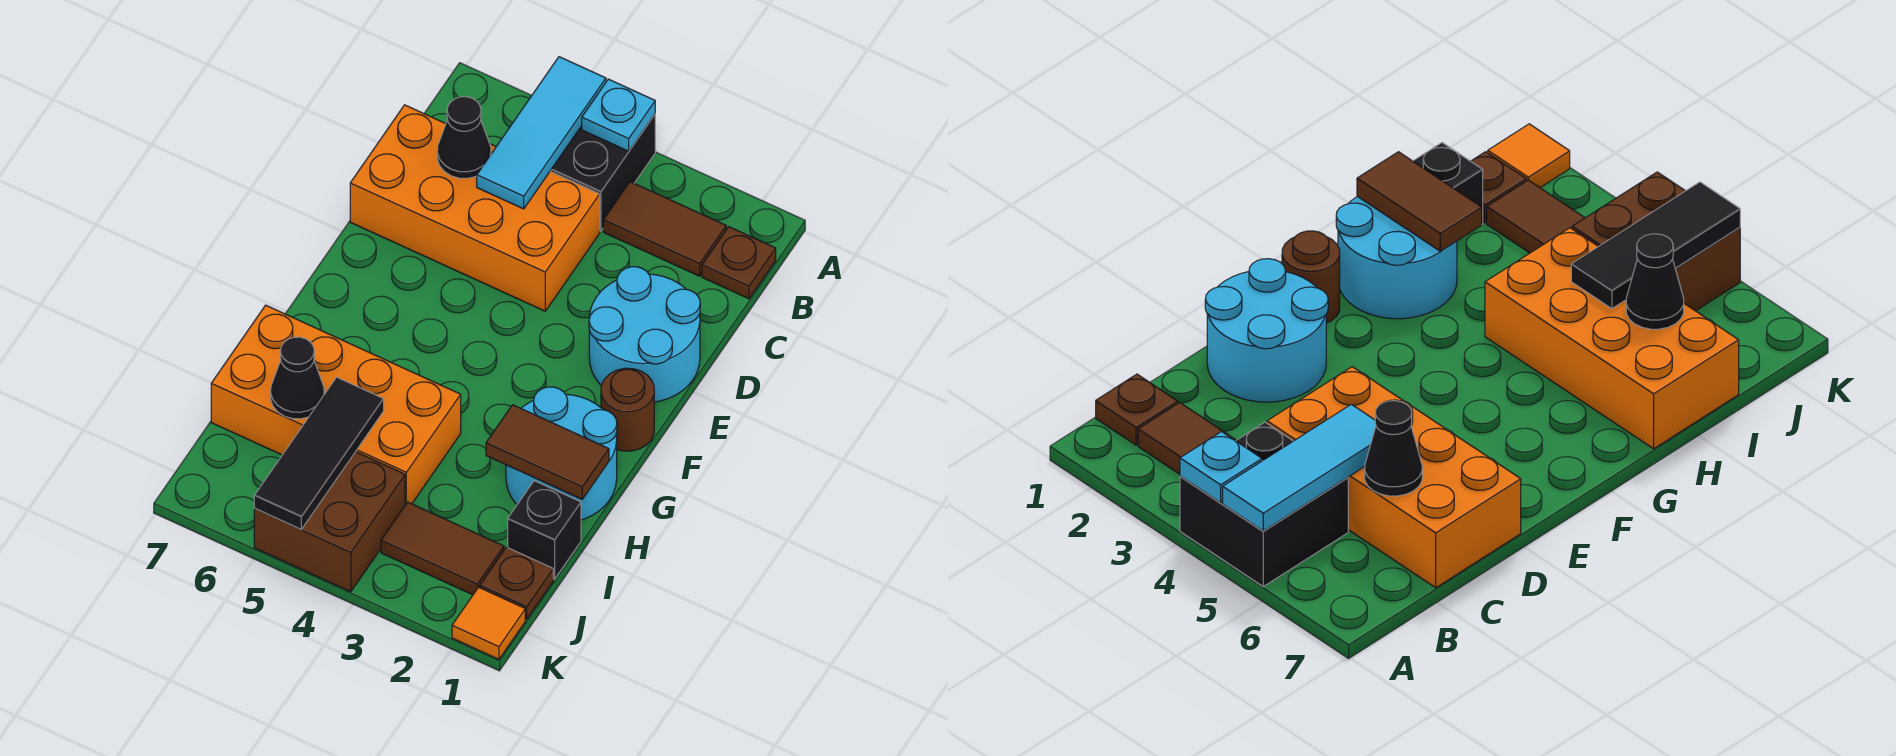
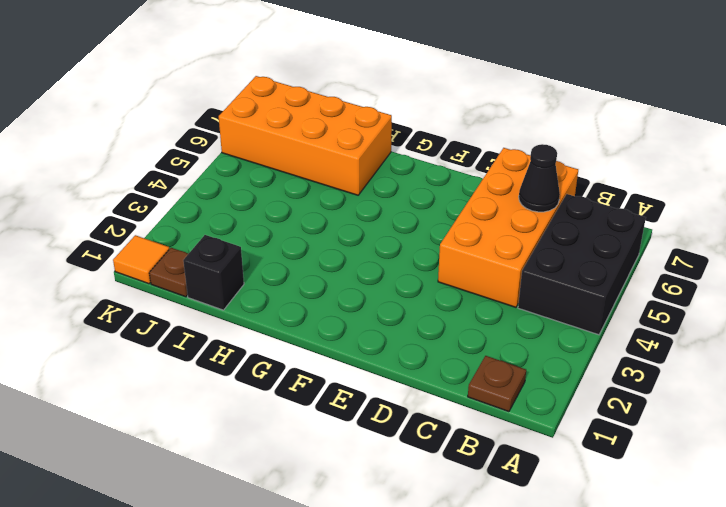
black 2x3 brick [518,194,646,335] -> black 2x2 brick [551,115,655,231]
orange 2x4 brick [219,76,392,195] -> orange 2x4 brick turned to [211,305,461,505]
none -> brown 1x2 tile [603,182,726,276]
none -> cyan 2x2 round brick [589,267,700,402]
none -> brown 1x1 round brick [601,368,654,451]

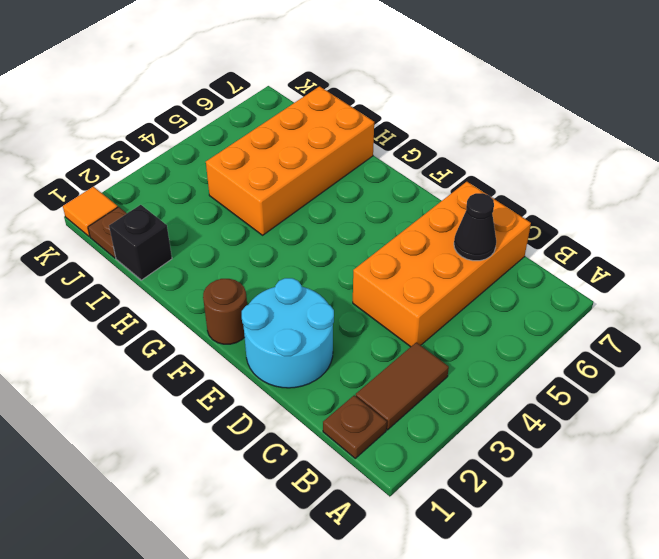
none -> black 2x2 brick [551,115,655,231]
none -> cyan 2x2 round brick [506,387,617,520]
none -> brown 1x2 tile [381,502,504,595]

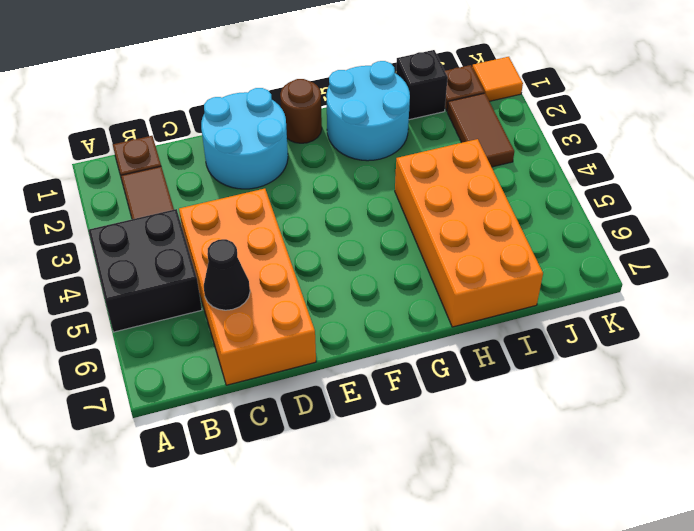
none -> brown 2x2 brick [254,452,405,592]
none -> cyan 1x1 plate [582,79,655,151]
none -> cyan 1x3 tile [477,57,606,209]

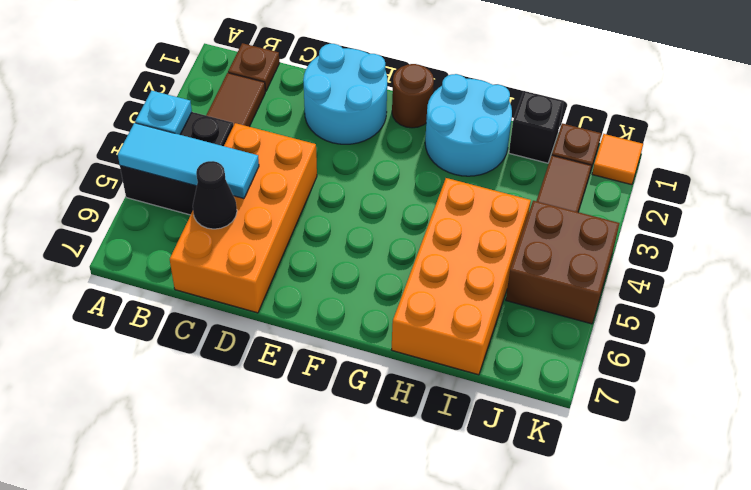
none -> brown 1x2 tile [486,405,609,499]
none -> black 1x3 tile [254,377,384,529]
none -> black 1x1 cone [271,337,324,419]

